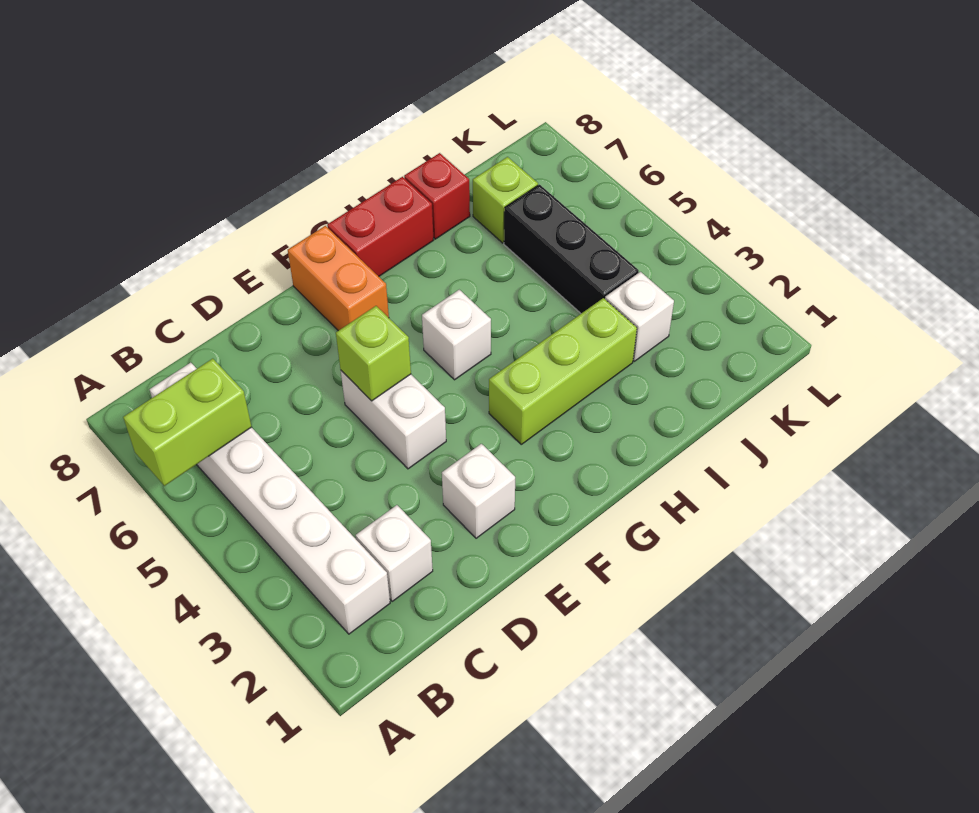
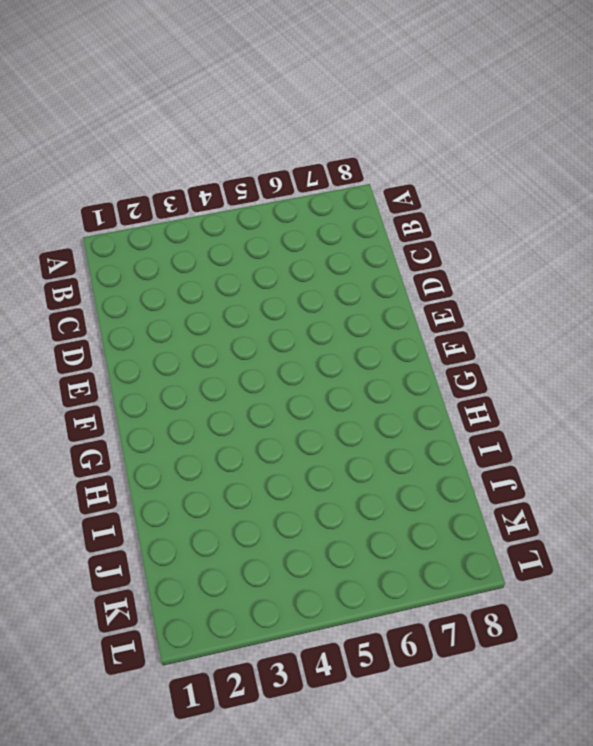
none -> white 1x6 brick [150,363,390,634]
none -> white 1x1 brick [356,505,433,601]
none -> white 1x1 brick [442,444,515,538]

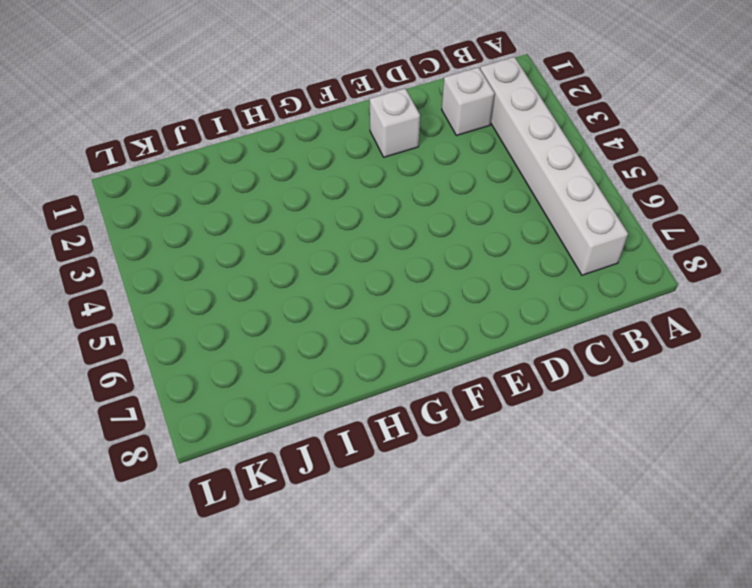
none -> white 1x2 brick [341,371,446,469]
none -> orange 1x2 brick [288,226,389,331]
none -> lime 1x3 brick [489,298,637,444]

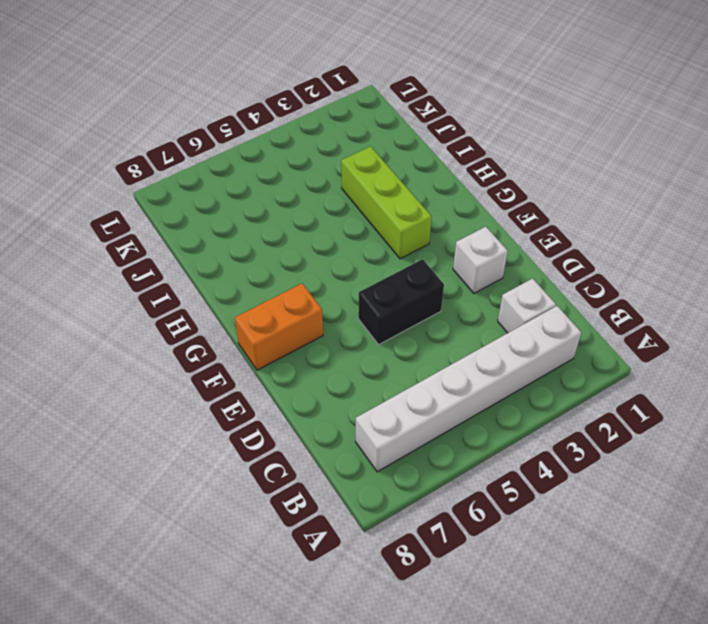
black 1x2 brick [358,259,444,345] -> white 1x2 brick [341,371,446,469]
none -> white 1x1 brick [422,290,491,380]
none -> red 1x2 brick [327,177,433,276]
none -> red 1x1 brick [404,153,470,239]

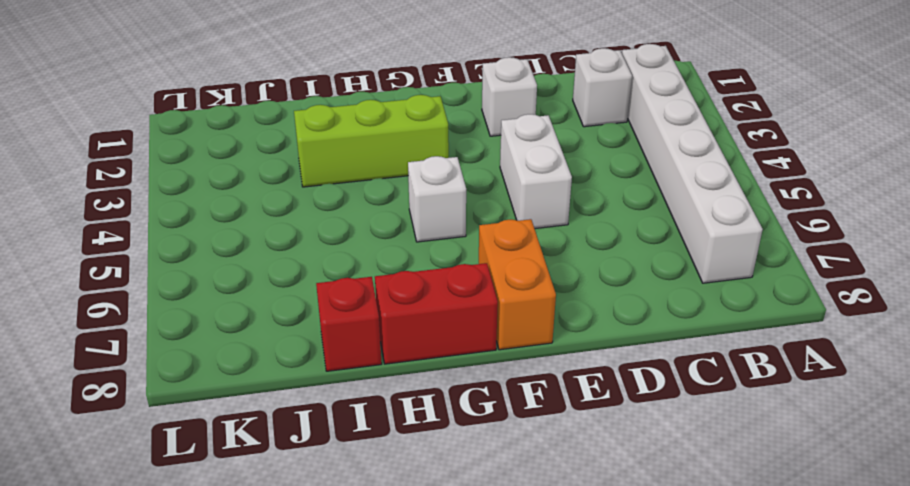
none -> white 1x1 brick [605,272,674,361]
none -> black 1x3 brick [504,185,639,313]
none -> lime 1x1 brick [473,157,538,243]

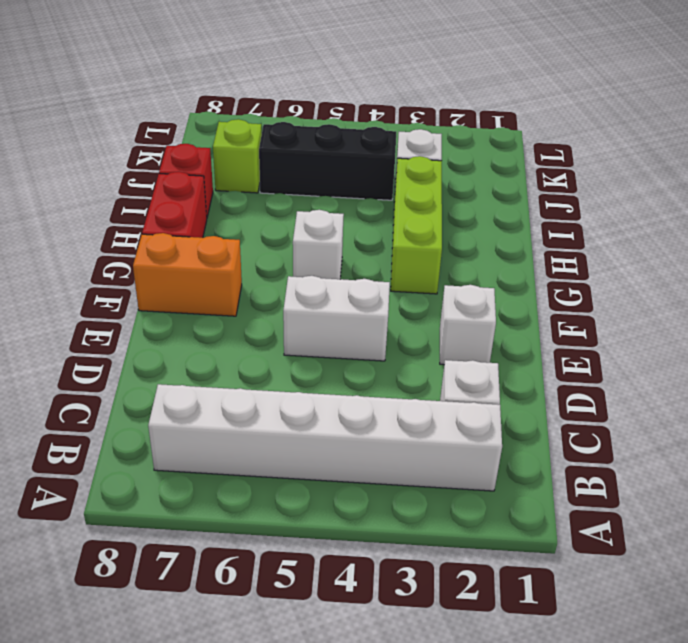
none -> lime 1x2 brick [123,359,251,486]
none -> lime 1x1 brick [336,306,411,401]

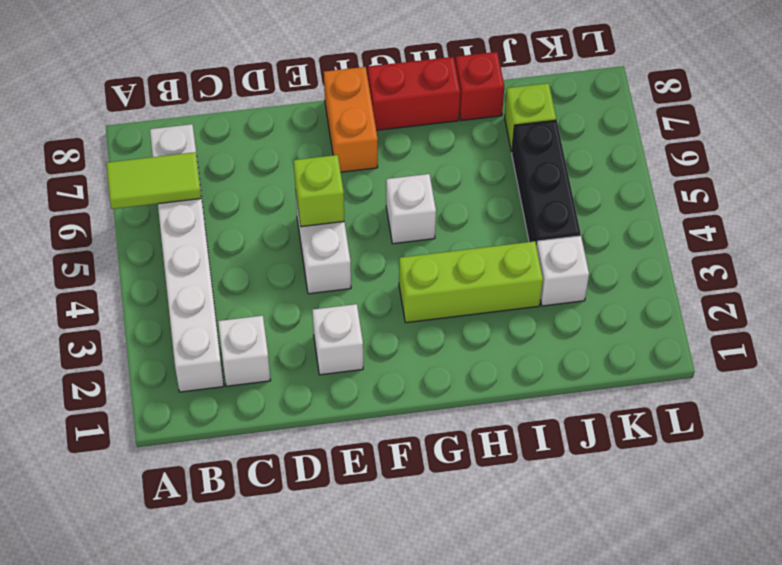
lime 1x2 tile [106,152,201,209] -> lime 1x2 brick [123,359,251,486]

